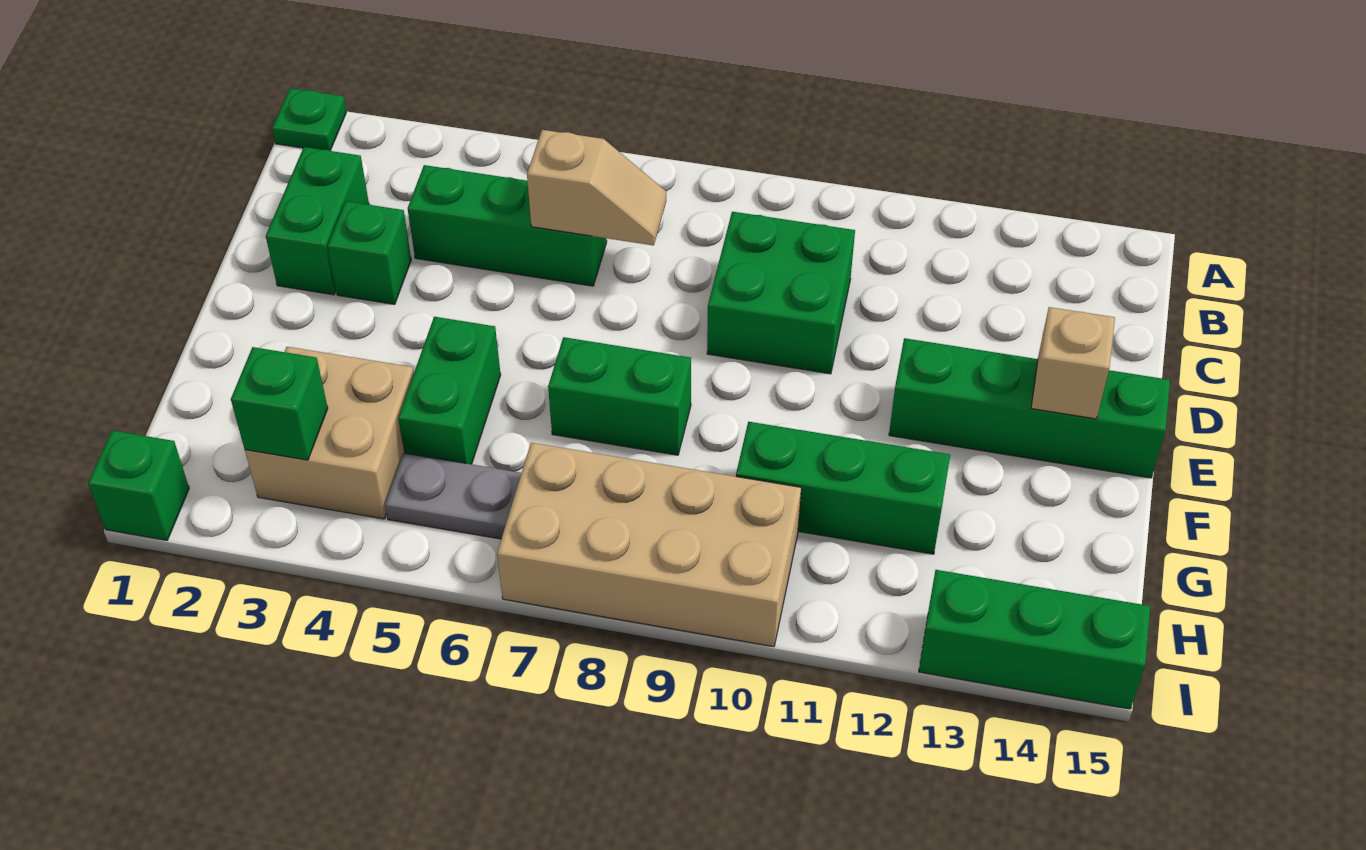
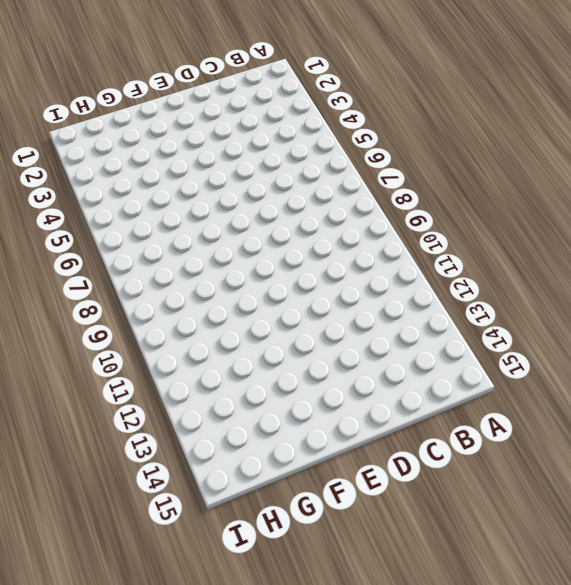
none -> green 1x1 plate [272,88,346,151]
none -> green 1x2 brick [266,147,369,295]
none -> green 1x3 brick [408,165,607,286]

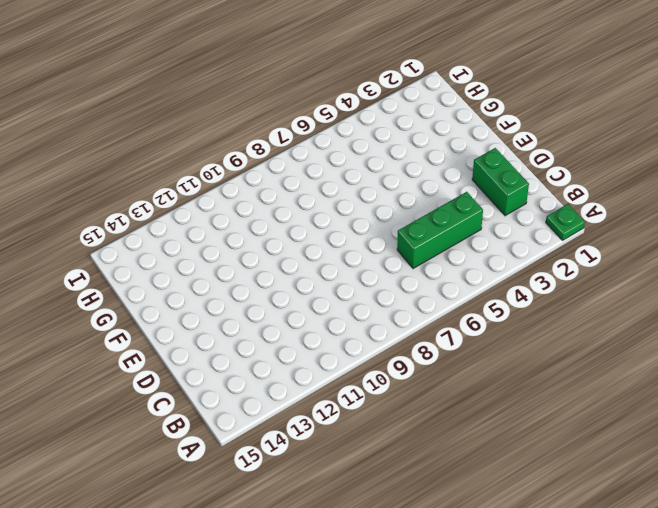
none -> green 2x2 brick [707,212,855,374]
none -> green 1x1 brick [328,201,411,304]
none -> green 1x4 brick [889,338,1170,478]

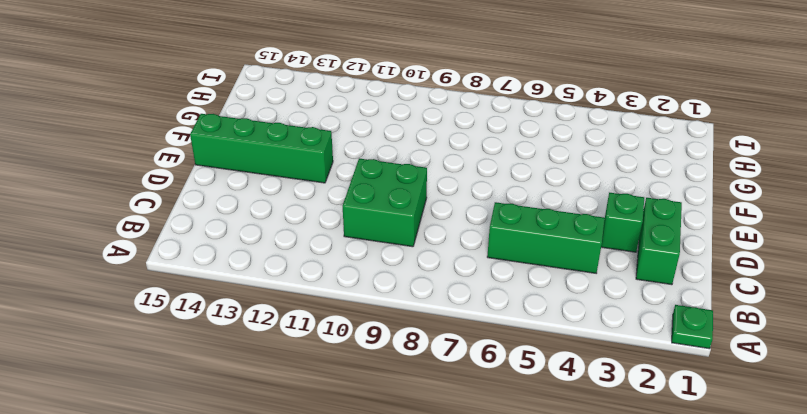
none -> green 1x2 brick [398,317,501,464]
none -> green 1x2 brick [548,337,691,455]
none -> tan 2x2 brick [245,347,414,519]

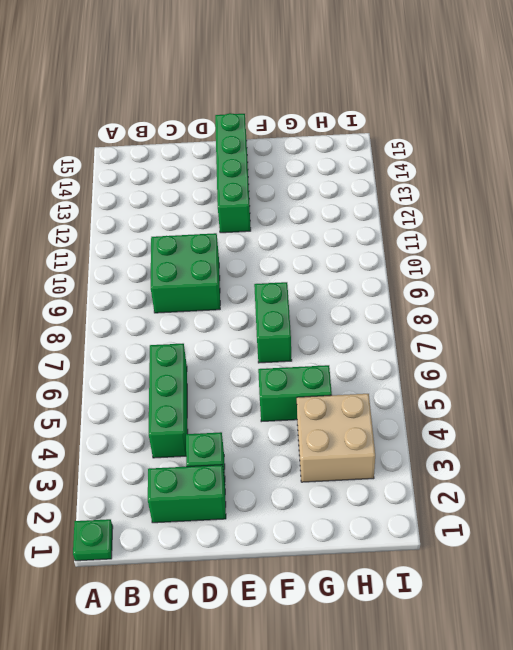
none -> green 1x3 brick [736,422,950,554]
none -> grey 1x2 plate [385,453,521,539]
none -> tan 2x4 brick [497,443,801,647]

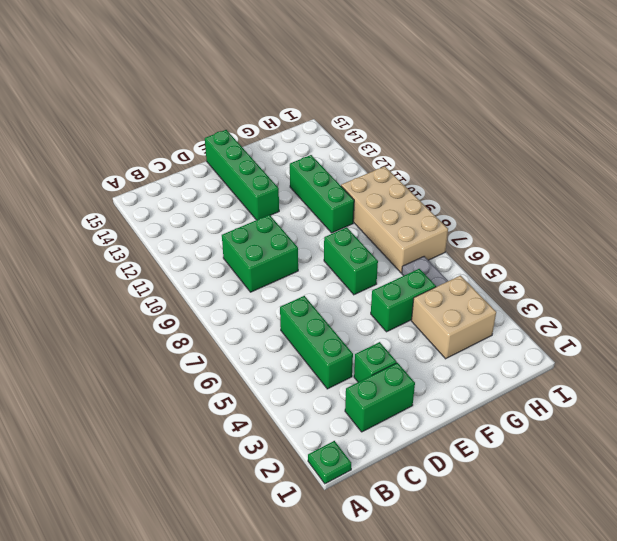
none -> green 1x1 brick [88,430,189,540]
none -> green 1x3 brick [919,570,1150,709]
none -> tan 1x2 slope [527,130,666,246]

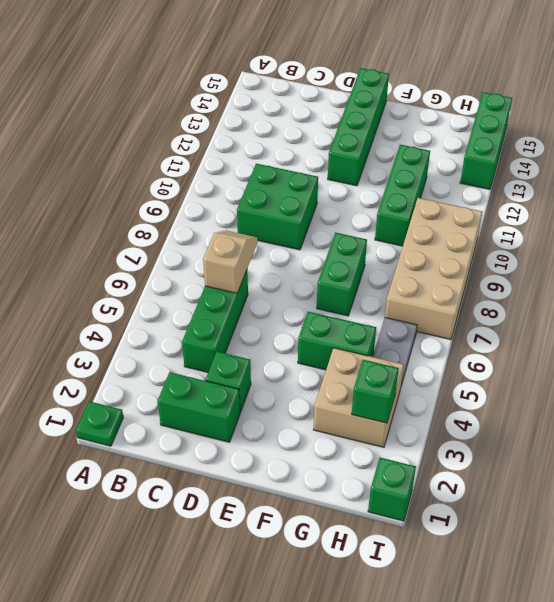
none -> tan 1x1 brick [1031,307,1115,419]

